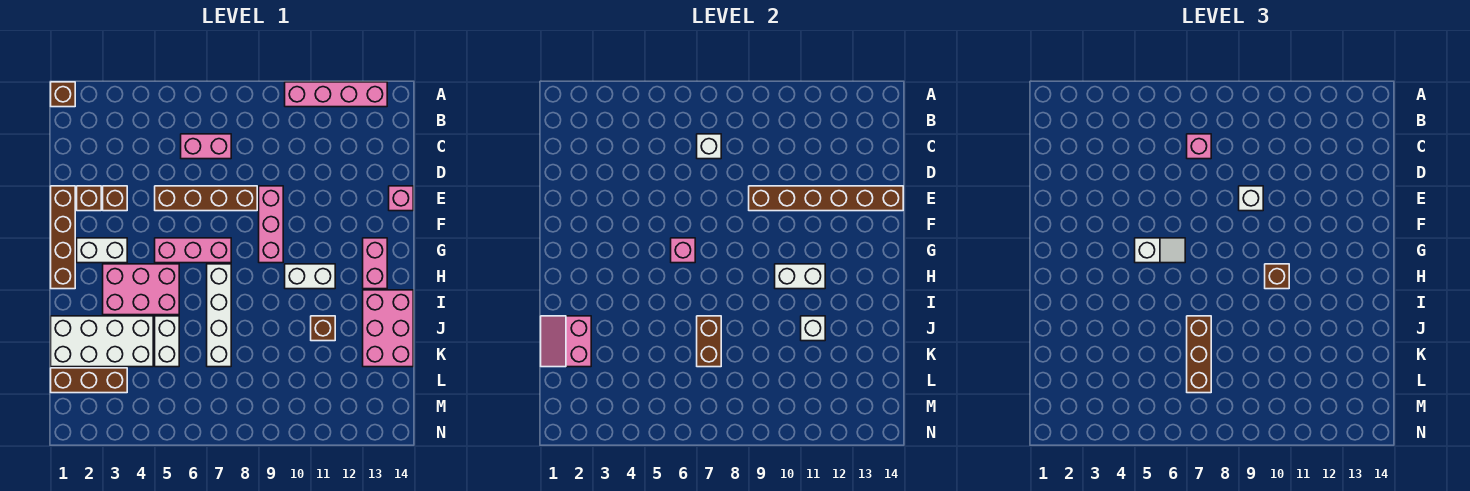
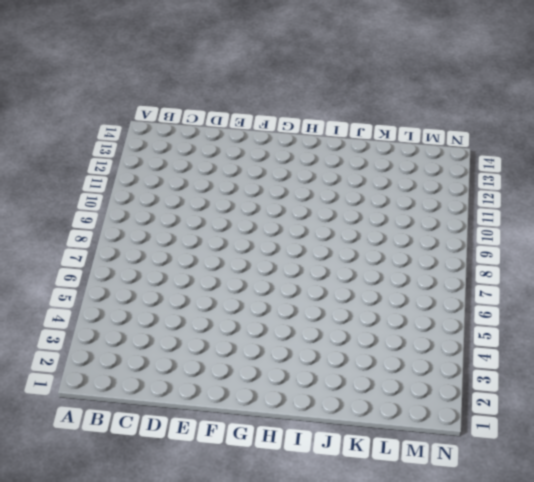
none -> brown 1x1 brick [51,82,75,107]
none -> pink 1x4 brick [285,82,387,107]
none -> pink 1x2 brick [181,134,231,159]
none -> brown 1x4 brick [51,186,75,289]

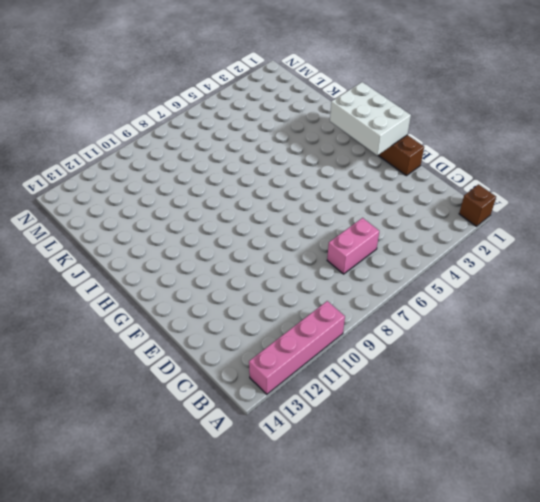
white 2x3 brick [330,82,411,155] -> none
none -> brown 1x1 brick [77,186,101,211]
none -> brown 1x1 brick [103,186,127,211]
none -> brown 1x4 brick [155,186,257,211]
none -> pink 1x3 brick [259,186,283,263]

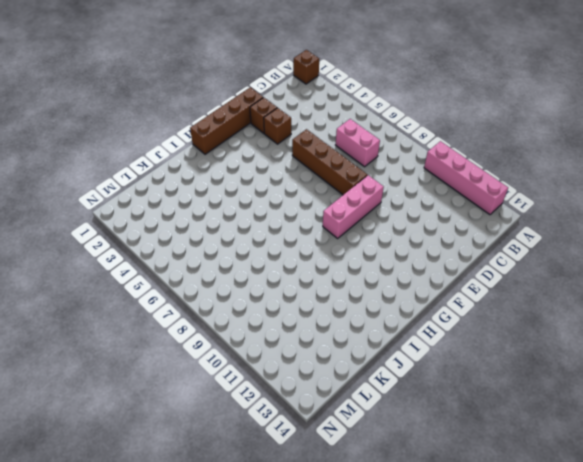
none -> pink 1x1 brick [389,186,413,211]
none -> white 1x2 brick [77,238,127,263]
none -> pink 1x3 brick [155,238,231,263]
none -> pink 1x2 brick [363,238,387,289]

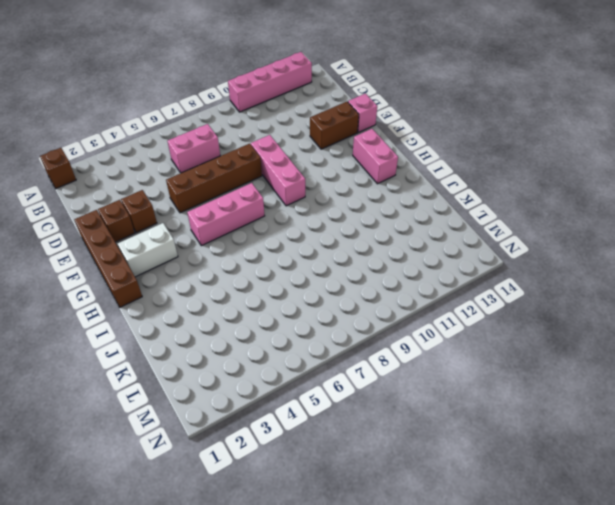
brown 1x2 brick [310,102,359,149] -> brown 1x2 brick turned to [697,316,721,367]
none -> pink 2x3 brick [103,264,179,315]
none -> white 1x4 brick [207,264,231,367]
none -> white 1x2 brick [285,264,335,289]
none -> pink 2x3 brick [363,290,413,367]

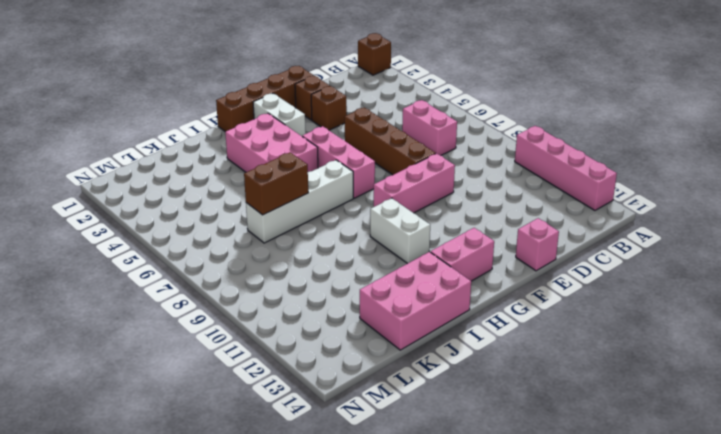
none -> white 2x4 brick [51,316,153,367]
none -> white 1x2 brick [155,316,179,367]
none -> brown 1x1 brick [311,316,335,341]
none -> brown 1x3 brick [51,368,127,393]

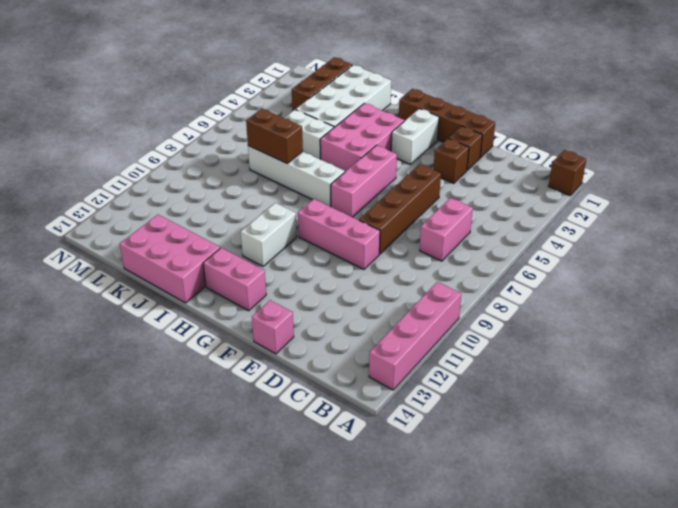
none -> brown 1x1 brick [311,316,335,341]
none -> white 1x1 brick [697,134,721,159]
none -> brown 1x6 brick [749,186,903,211]
none -> pink 1x1 brick [671,238,695,263]

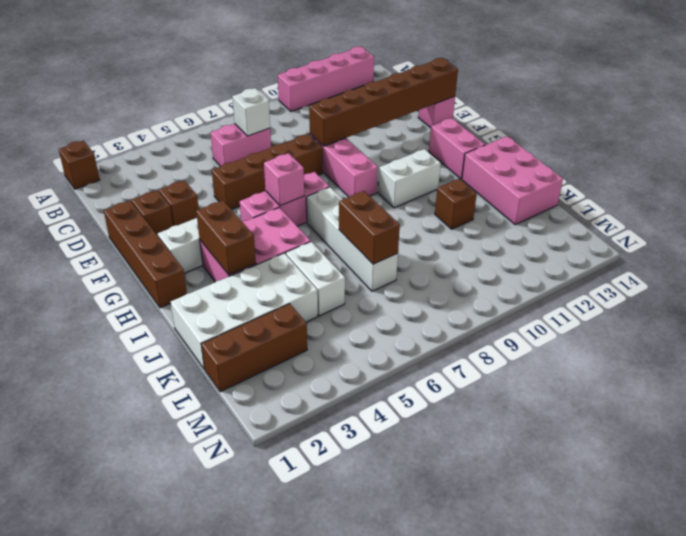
brown 1x2 brick [196,201,256,275] -> none
none -> white 1x2 brick [775,264,825,289]
none -> pink 2x2 slope [541,316,591,367]
none -> white 1x1 brick [801,316,825,341]
none -> pink 1x1 brick [1187,134,1211,159]

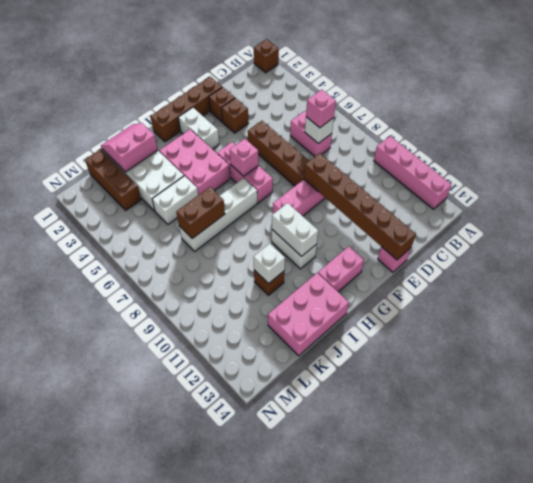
none -> white 1x1 brick [1239,186,1263,211]
none -> white 1x2 slope [1135,238,1185,263]
none -> brown 1x1 brick [1265,264,1289,289]
none -> brown 1x3 brick [1187,316,1211,393]

